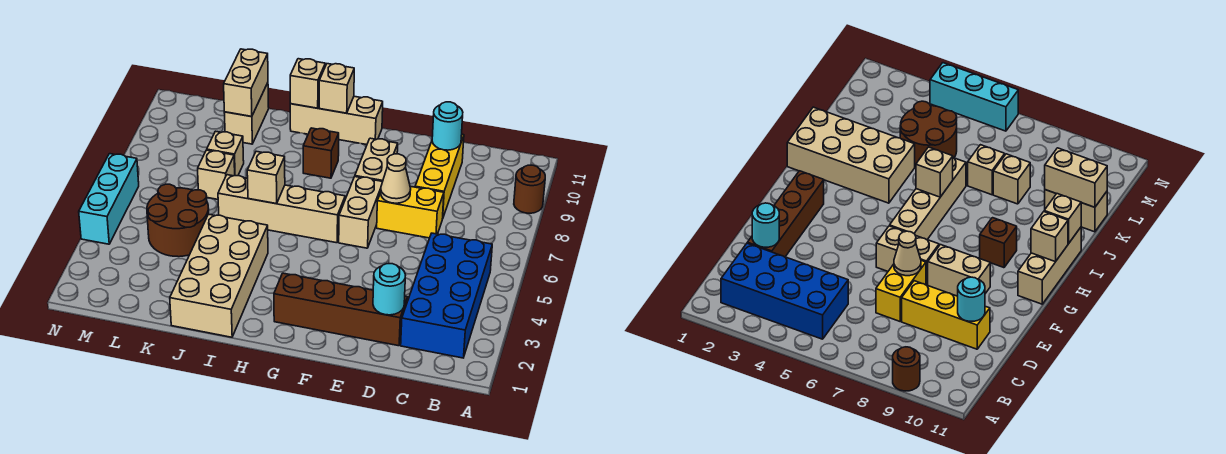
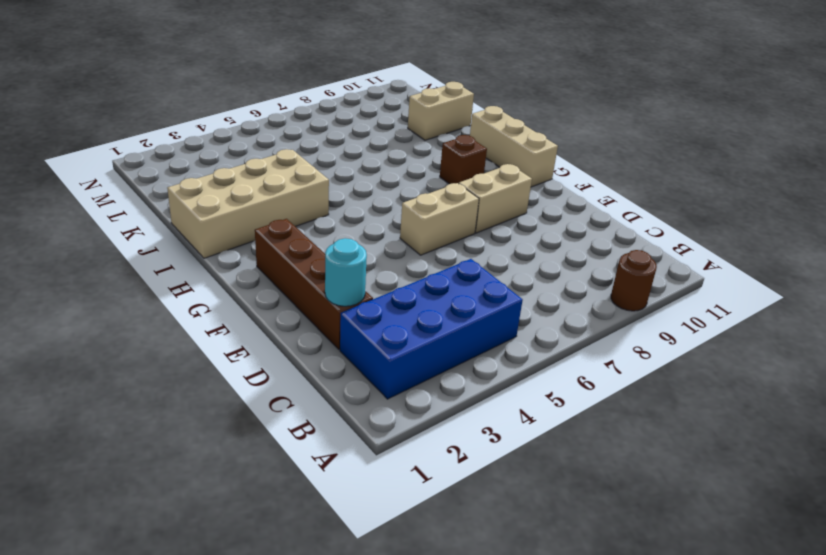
none -> yellow 1x2 brick [377,186,444,238]
none -> yellow 1x3 brick [415,134,464,217]
none -> tan 1x4 brick [218,175,345,243]

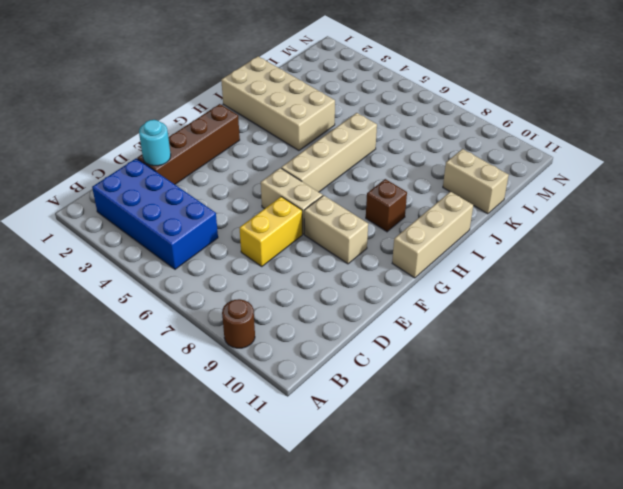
none -> yellow 1x3 brick [415,134,464,217]
none -> brown 2x2 round brick [147,184,209,257]
none -> tan 1x1 brick [198,150,235,199]

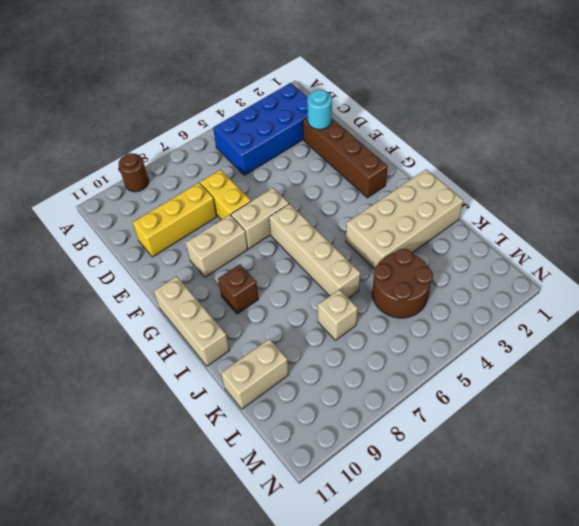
none -> tan 1x1 brick [207,131,244,176]
none -> cyan 1x3 brick [79,154,139,244]
none -> cyan 1x1 round brick [432,102,463,150]

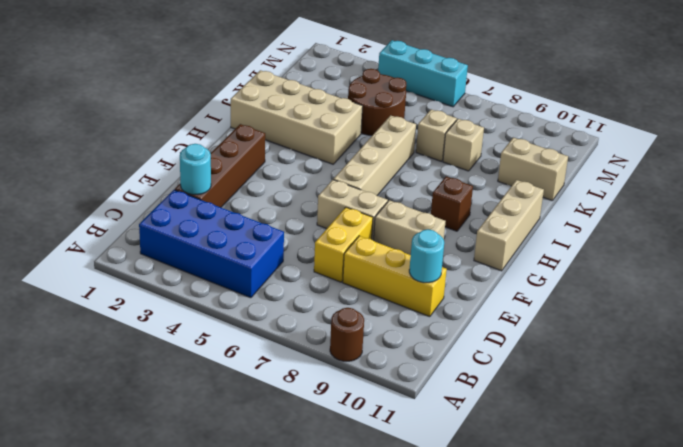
none -> tan 1x1 cone [381,154,411,203]
none -> tan 1x1 brick [319,64,354,113]
none -> tan 1x1 brick [247,151,285,204]

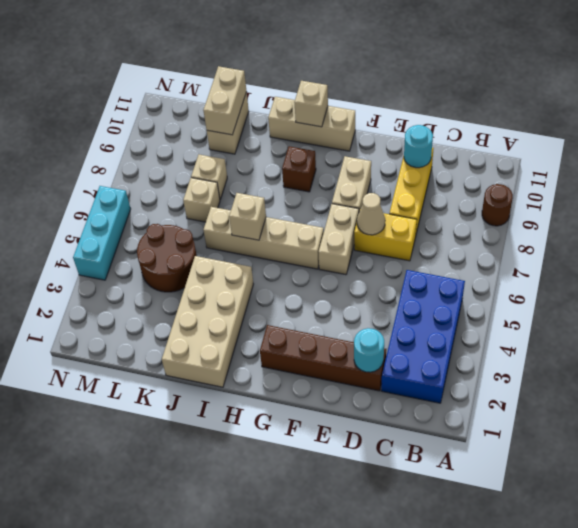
none -> tan 1x1 brick [290,59,325,108]

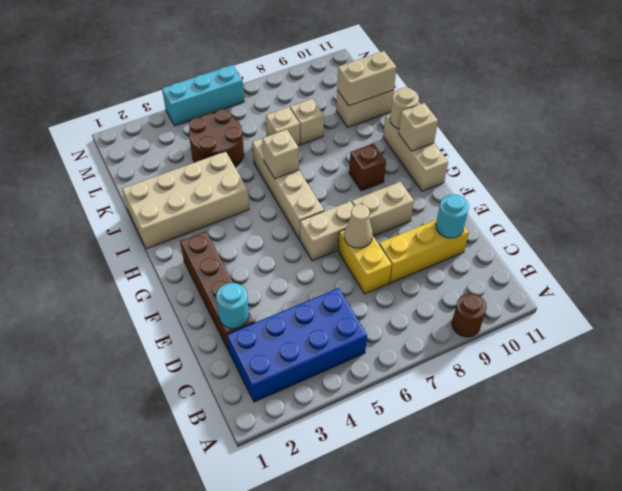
tan 1x1 round brick [390,87,419,129] -> tan 1x1 brick [290,59,325,108]

